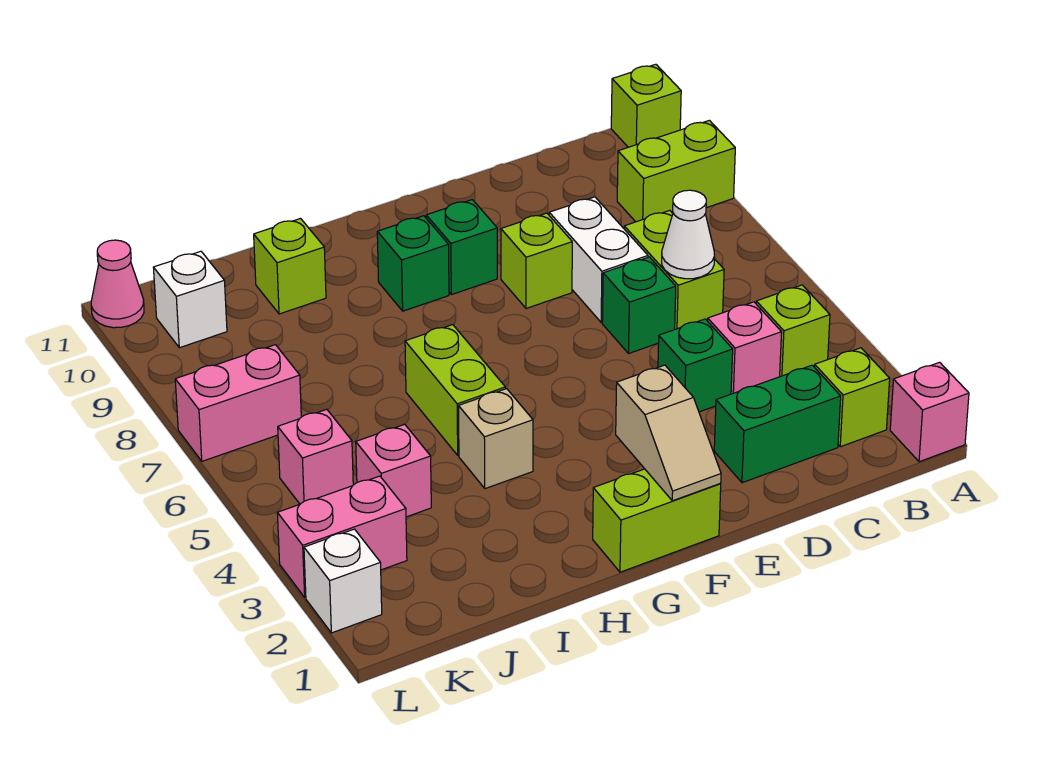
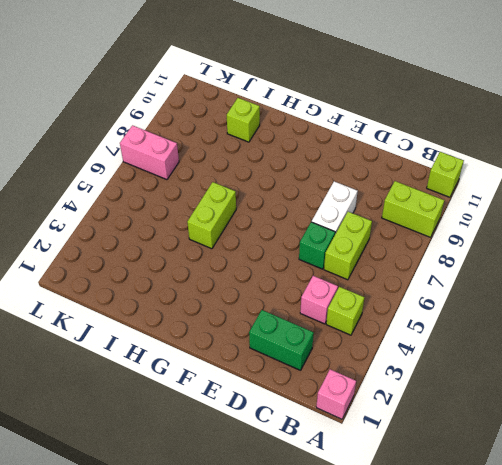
none -> lime 1x1 brick [815,348,890,447]
none -> green 1x1 brick [658,319,733,412]
none -> lime 1x1 brick [501,213,572,308]

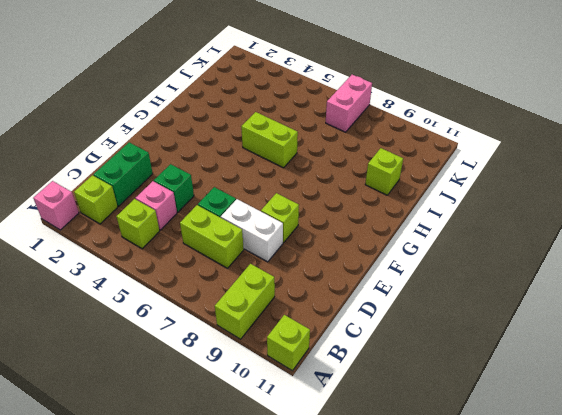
none -> lime 1x2 brick [593,469,721,572]
none -> green 1x1 brick [426,200,497,295]
none -> green 1x1 brick [377,216,449,311]

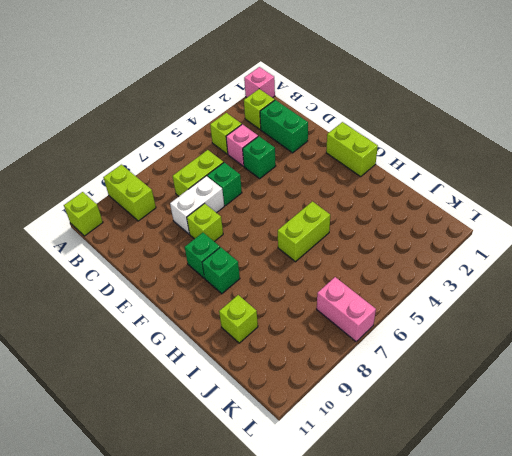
none -> tan 1x1 brick [458,389,533,489]
none -> pink 1x1 brick [356,424,431,517]
none -> pink 1x2 brick [277,476,407,597]

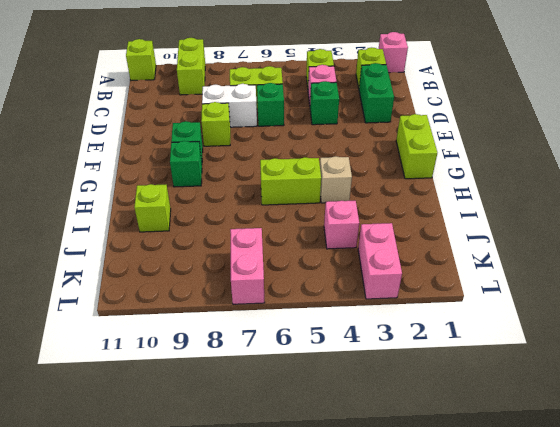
none -> pink 1x1 brick [278,409,353,504]
none -> white 1x1 brick [153,251,227,348]
none -> white 1x1 brick [304,529,382,633]

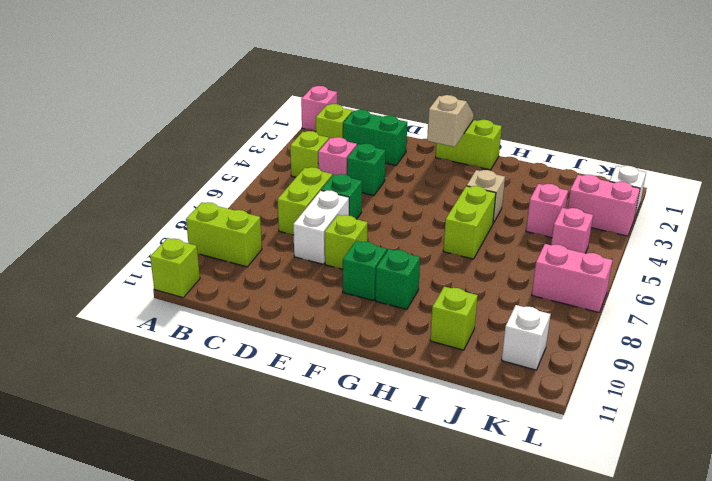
none -> pink 1x1 cone [91,240,144,328]
none -> white 1x1 cone [662,190,715,279]

